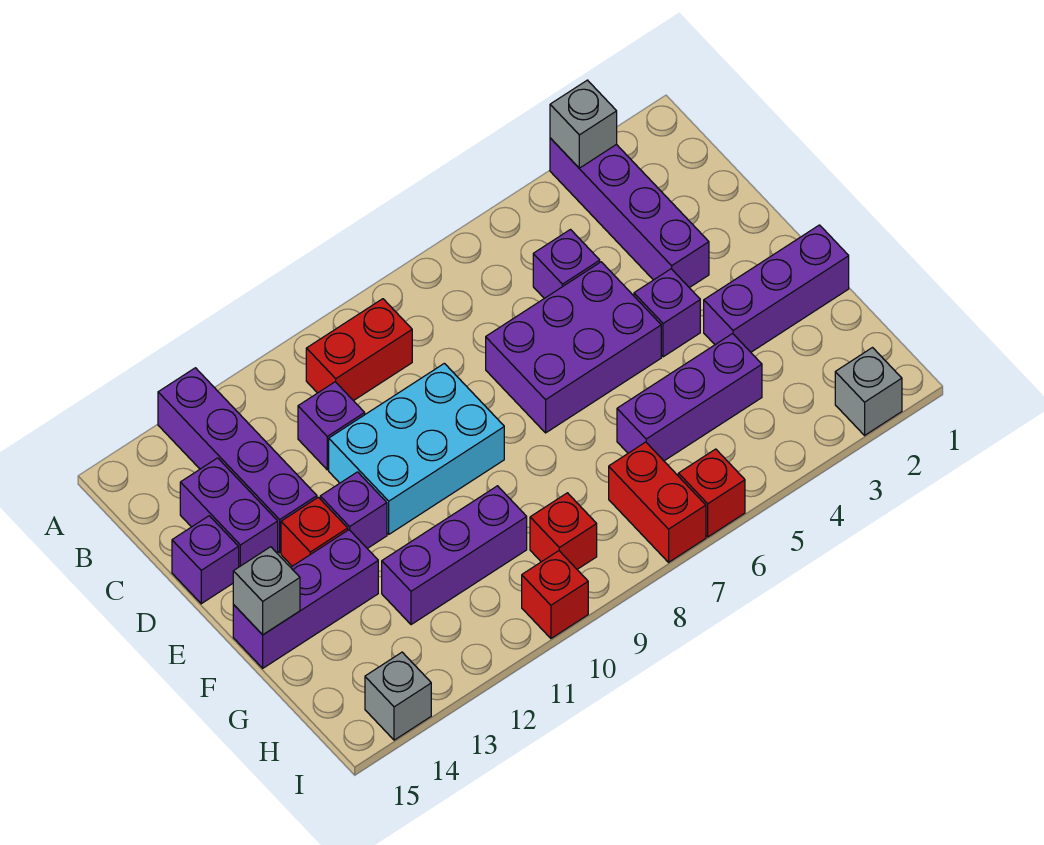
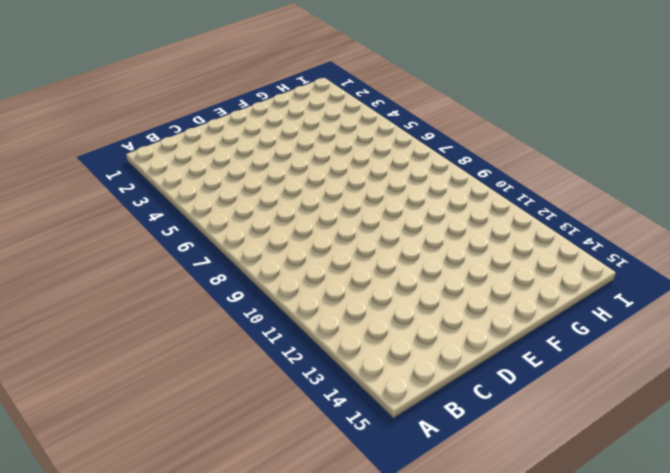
none -> purple 1x4 brick [550,138,709,288]
none -> purple 1x4 brick [158,368,317,553]
none -> red 1x2 brick [306,299,412,401]

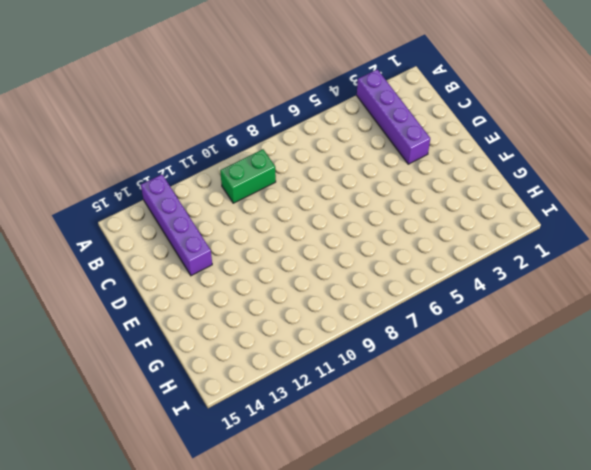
green 1x2 brick [220,149,276,203] -> red 1x2 brick [306,299,412,401]
none -> purple 1x1 brick [533,230,600,298]
none -> purple 1x1 brick [298,382,365,470]
none -> purple 1x2 brick [180,458,278,567]

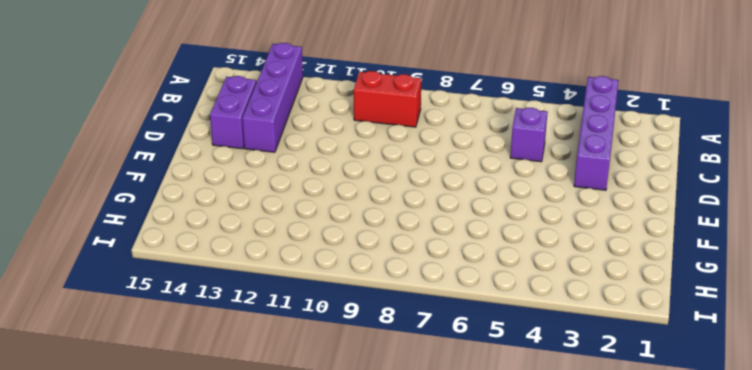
none -> purple 1x1 brick [298,382,365,470]
none -> purple 2x3 brick [486,262,661,433]
none -> cyan 2x3 brick [329,363,504,534]

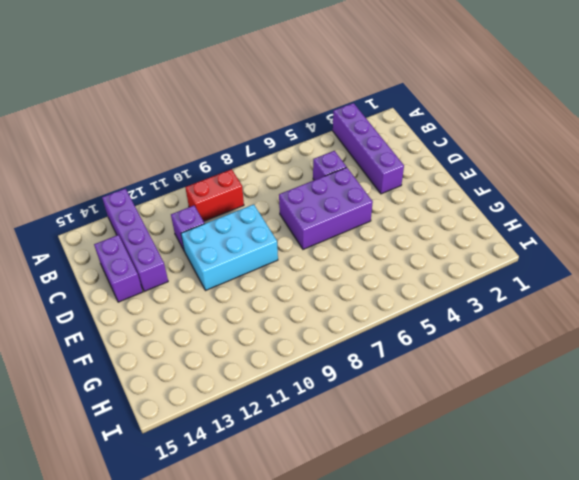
none -> purple 1x1 brick [172,516,239,604]
none -> purple 1x1 brick [634,269,700,357]
none -> purple 1x1 brick [320,472,387,549]

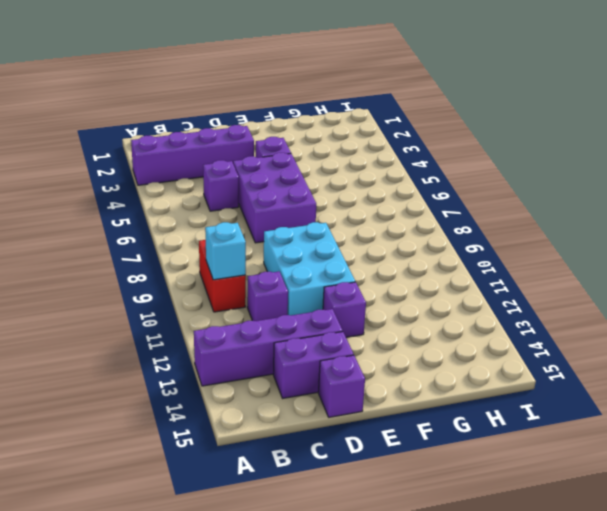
cyan 1x1 brick [205,222,246,280] -> none
none -> red 1x1 brick [281,497,348,566]
none -> purple 1x3 brick [704,225,849,352]
none -> purple 1x3 brick [233,530,378,668]

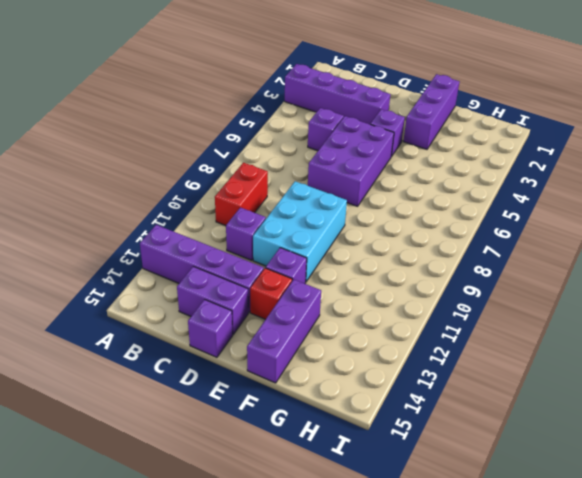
none -> purple 1x3 brick [617,334,762,461]
none -> purple 1x3 brick [382,486,527,625]
none -> red 1x2 brick [609,442,706,562]

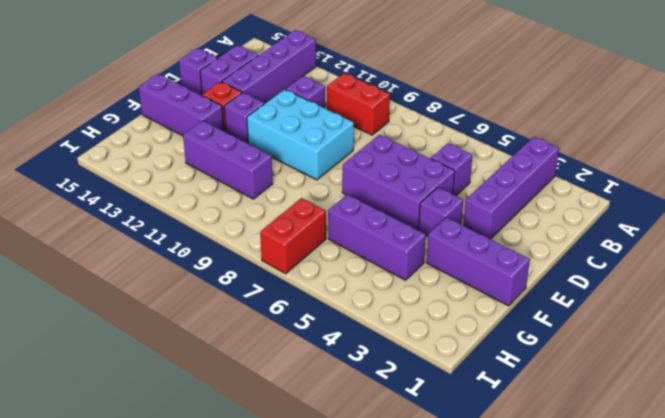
none -> red 1x1 brick [530,493,597,569]
none -> grey 1x1 brick [835,348,902,435]
none -> red 1x1 brick [678,449,745,537]

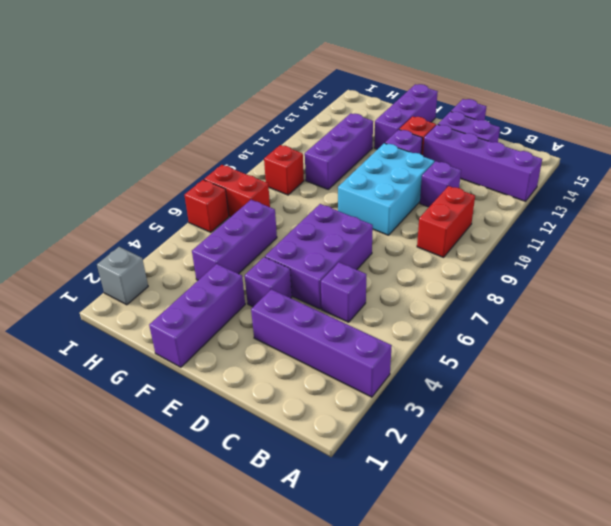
none -> red 1x1 brick [522,551,588,638]
none -> grey 1x1 brick [365,652,431,740]
none -> grey 1x1 brick [550,80,617,168]

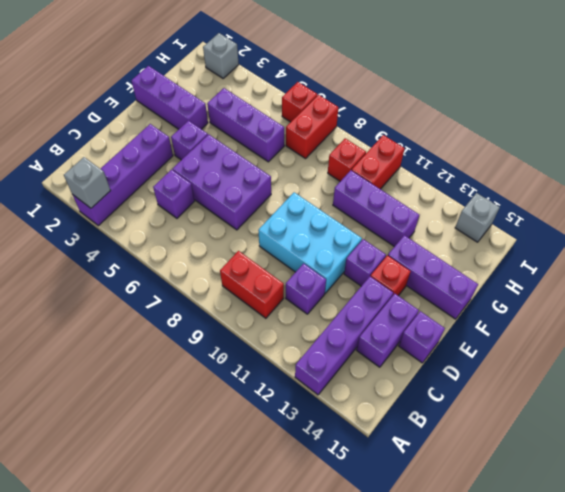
red 1x2 brick [351,135,405,189] -> red 1x1 brick [522,551,588,638]
none -> grey 1x1 brick [233,547,300,635]

